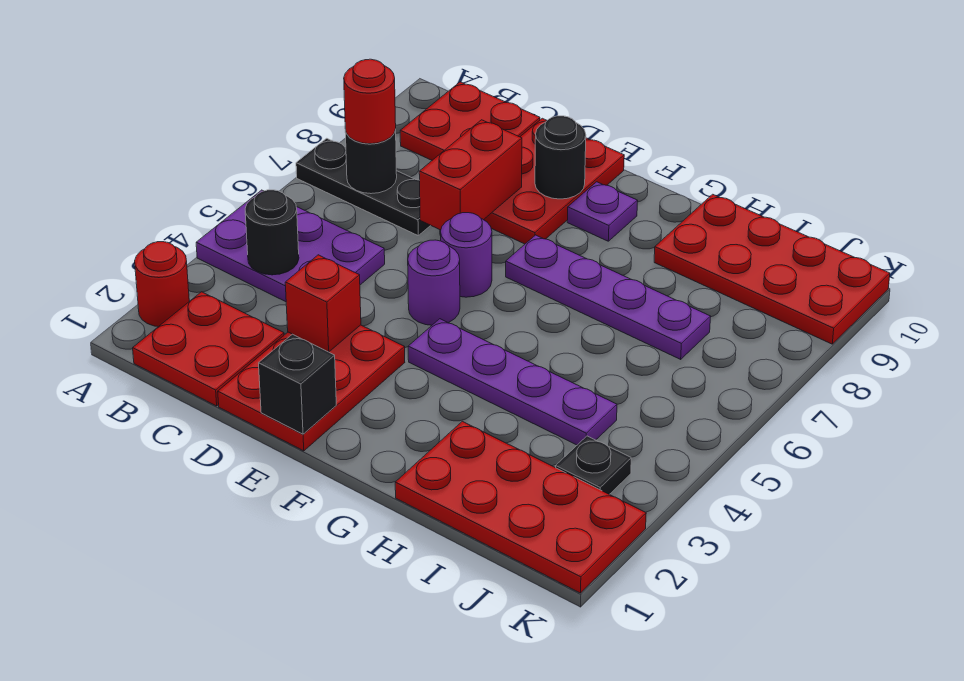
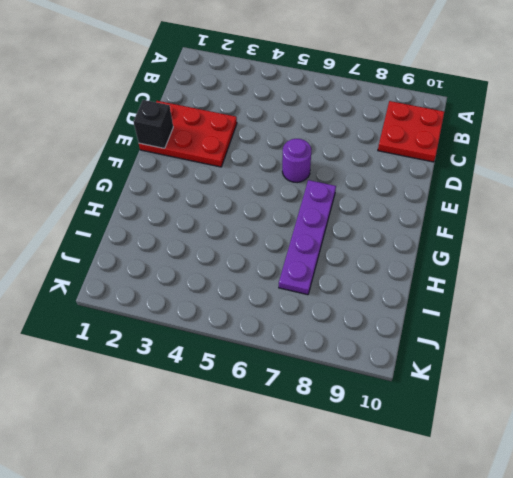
none -> red 1x1 round brick [135,242,189,327]
none -> purple 2x3 plate [196,190,385,302]
none -> black 1x3 plate [296,138,431,235]

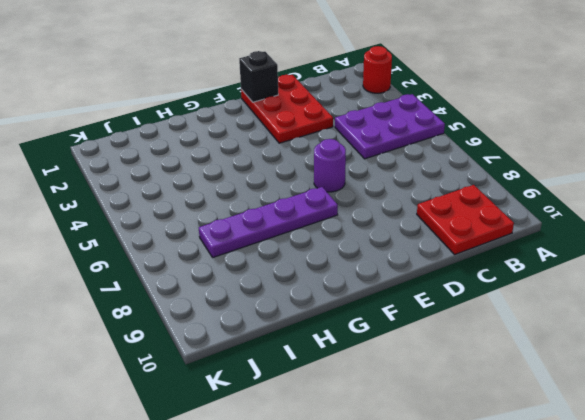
none -> black 1x3 plate [296,138,431,235]
none -> red 2x2 plate [133,292,284,406]
none -> red 2x3 plate [484,118,624,244]

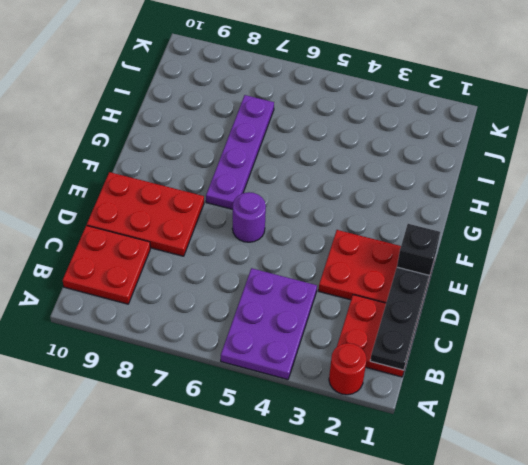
black 1x3 plate [370,267,429,370] -> black 1x3 plate moved to [296,138,431,235]
none -> purple 1x1 round brick [408,240,460,325]
none -> purple 1x4 plate [408,319,617,445]
none -> purple 1x1 plate [567,182,637,241]

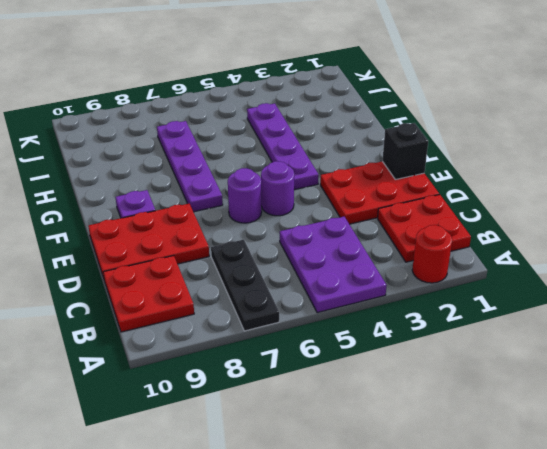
none -> red 2x4 plate [395,421,646,593]
none -> red 2x4 plate [654,194,890,344]
none -> black 1x1 plate [556,436,631,494]

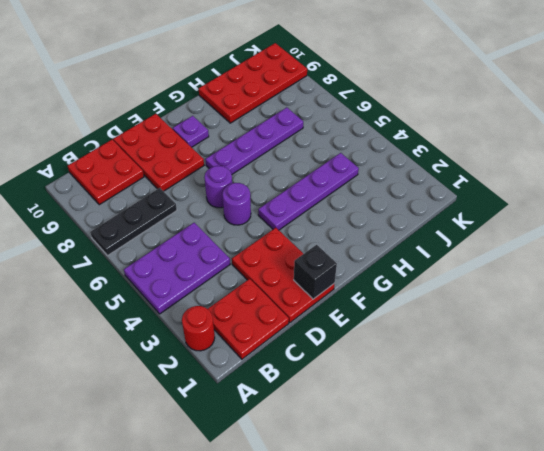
none -> red 2x4 plate [395,421,646,593]
none -> black 1x1 plate [556,436,631,494]
none -> black 1x1 round brick [245,190,299,275]

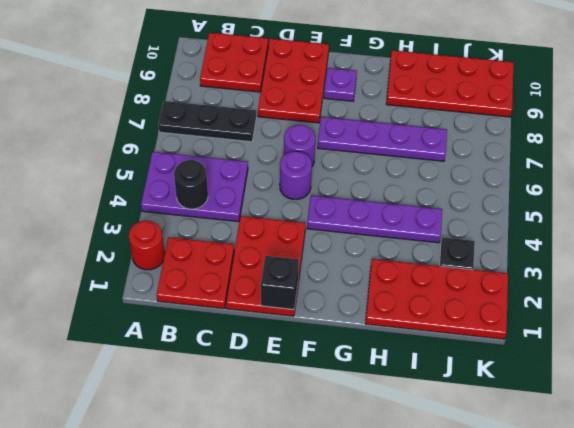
none -> black 1x1 round brick [345,130,397,194]
none -> red 1x1 brick [285,255,361,352]
none -> red 1x2 brick [419,120,522,230]

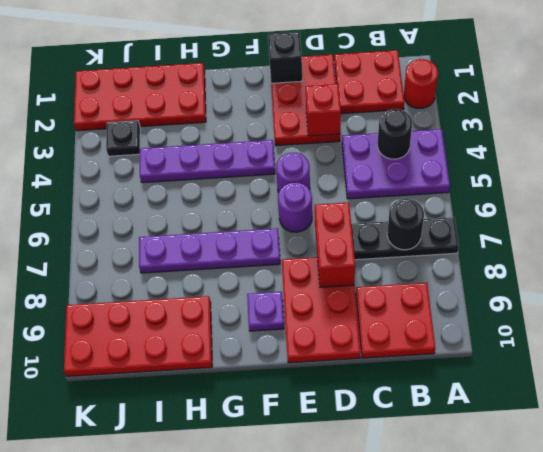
none -> black 1x1 round brick [535,116,586,199]
none -> red 1x1 round brick [344,59,396,144]

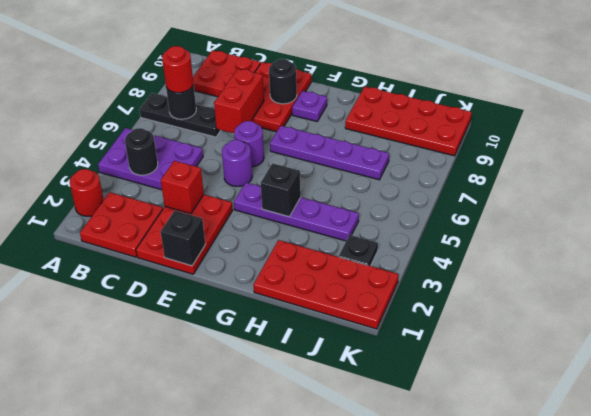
black 1x1 brick [261,163,301,217] -> none

